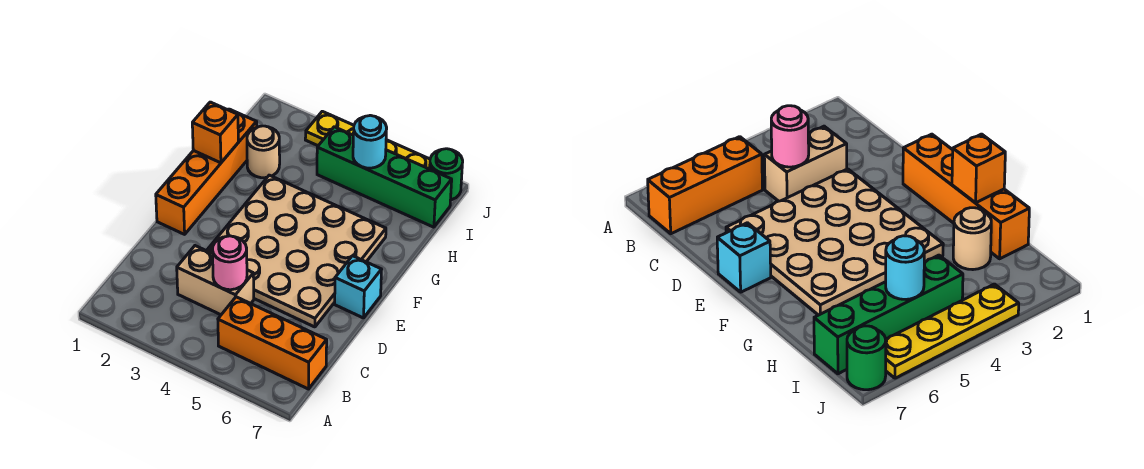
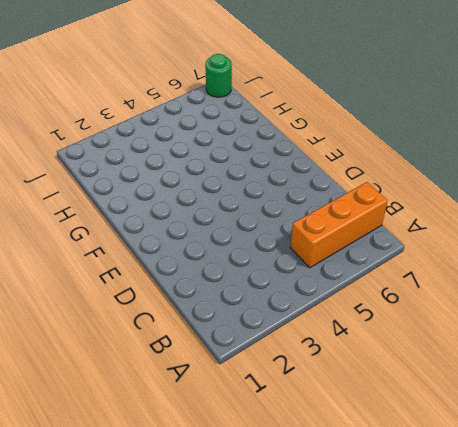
none -> tan 1x2 brick [177,246,254,315]
none -> tan 4x4 plate [207,175,386,327]
none -> orange 1x4 brick [156,109,257,234]

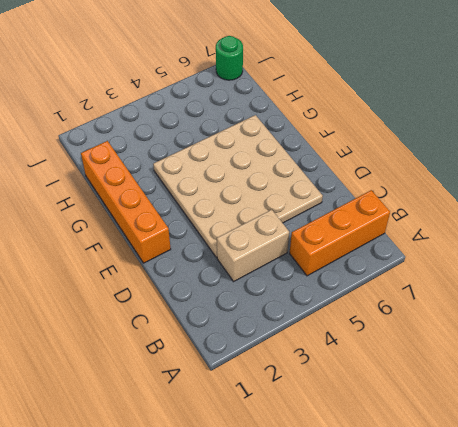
none -> cyan 1x1 brick [335,256,382,318]
none -> tan 1x1 round brick [247,126,280,178]
none -> green 1x4 brick [317,127,452,227]

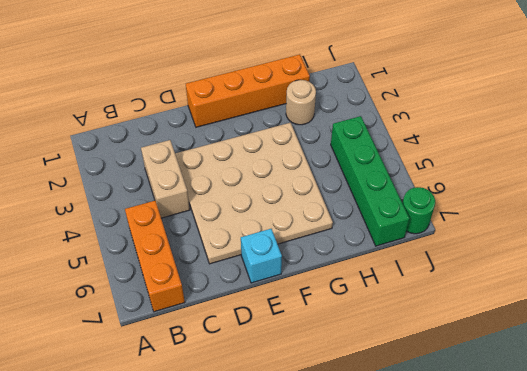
none -> yellow 1x4 plate [305,111,430,169]
none -> pink 1x1 round brick [212,236,247,290]
none -> orange 1x1 brick [192,102,238,163]

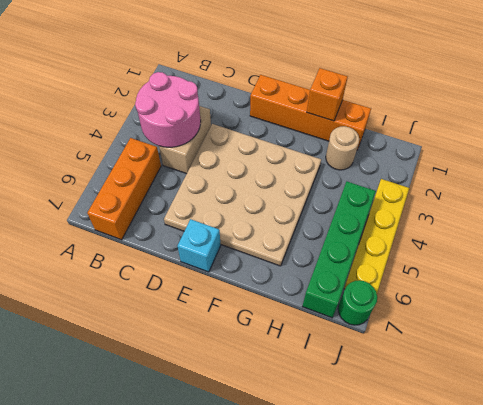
pink 2x2 round brick [135,72,201,147] -> pink 1x1 round brick [212,236,247,290]
none -> cyan 1x1 round brick [353,115,387,168]

